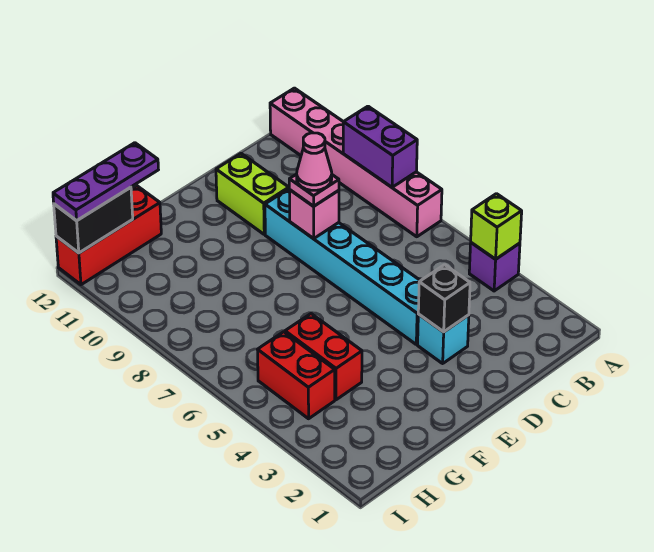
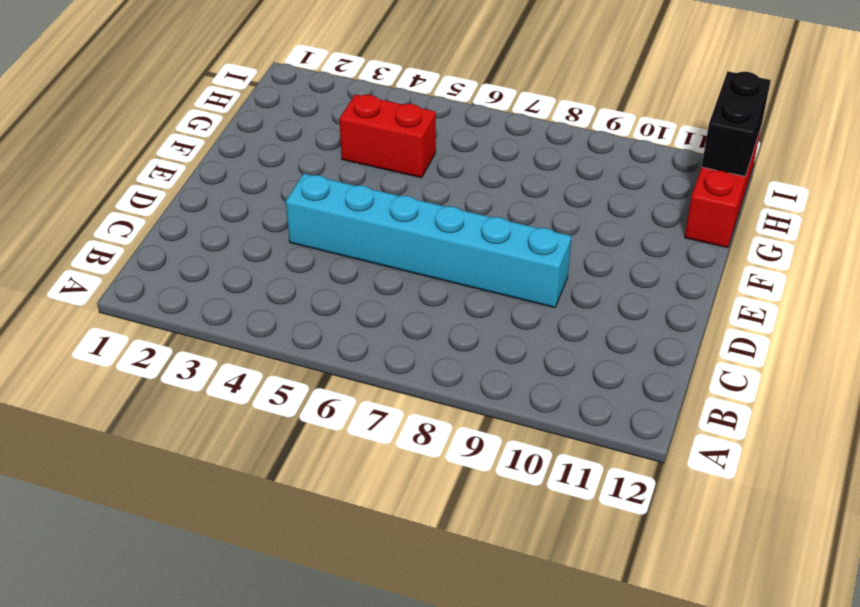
none -> purple 1x1 brick [469,243,520,291]
none -> pink 1x6 brick [270,88,442,237]
none -> cyan 1x1 brick [418,314,469,363]

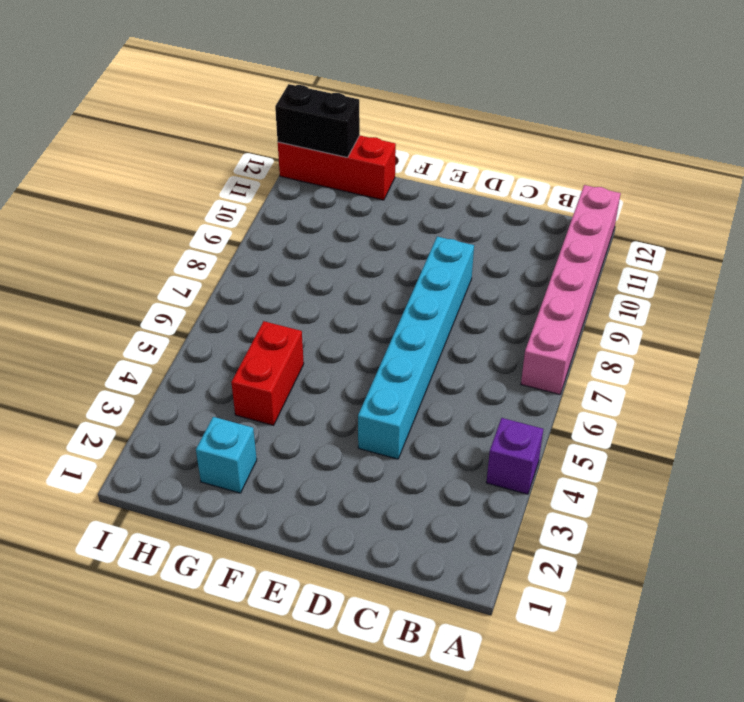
cyan 1x1 brick [196,417,257,493] -> cyan 1x1 brick moved to [418,314,469,363]
none -> lime 1x2 brick [216,154,289,234]
none -> red 1x2 brick [258,332,335,419]
none -> lime 1x1 brick [471,194,522,259]

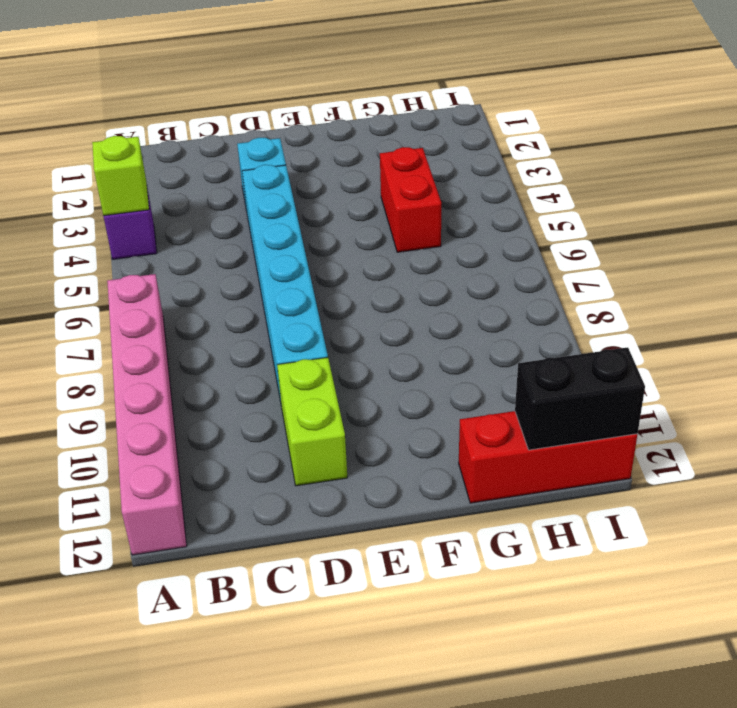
none -> red 1x2 brick [258,332,335,419]
none -> purple 1x2 brick [343,106,417,187]
none -> black 1x1 brick [418,265,470,332]

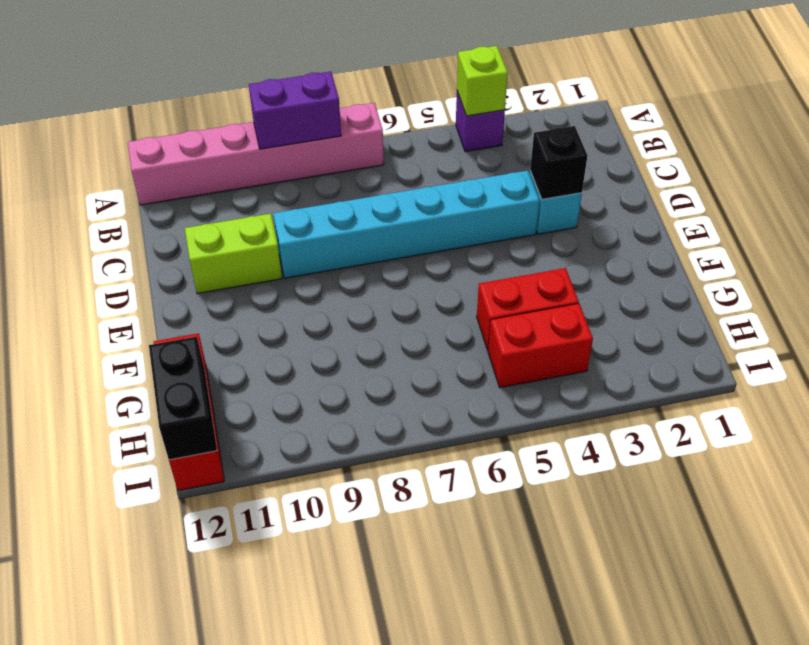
none -> pink 1x1 brick [289,190,339,239]
none -> pink 1x1 plate [289,174,339,206]
none -> purple 1x3 plate [53,143,158,221]

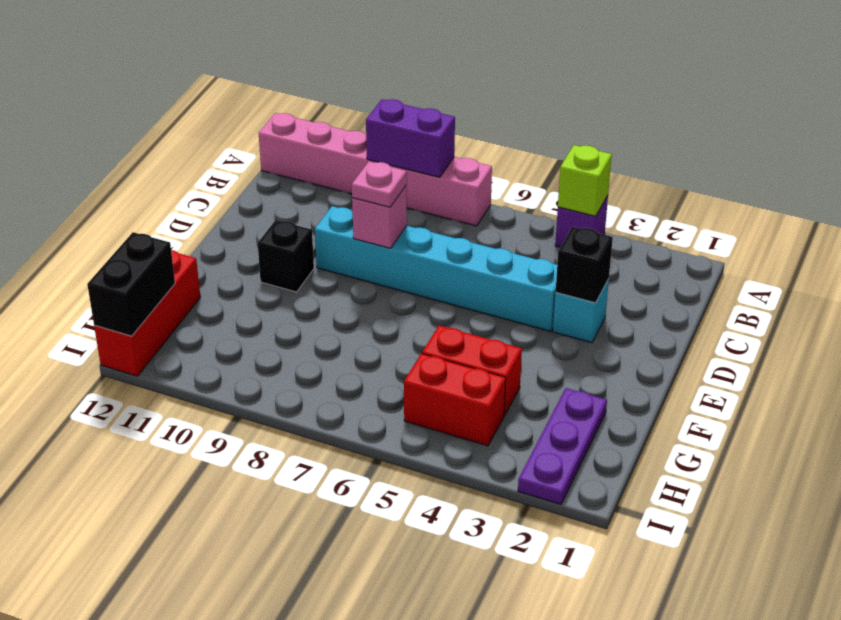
black 1x1 brick [258,220,314,292] -> none
purple 1x3 plate [518,388,607,504] -> purple 1x3 plate moved to [53,143,158,221]
none -> lime 1x2 brick [216,154,289,234]
none -> pink 1x1 cone [297,133,332,190]

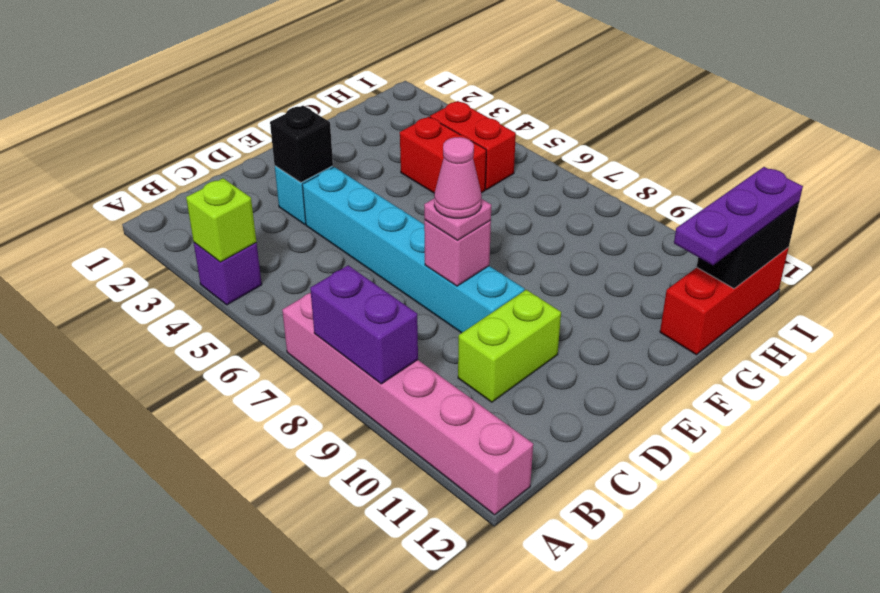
lime 1x2 brick [458,290,561,402] -> lime 1x2 brick turned to [216,154,289,234]

